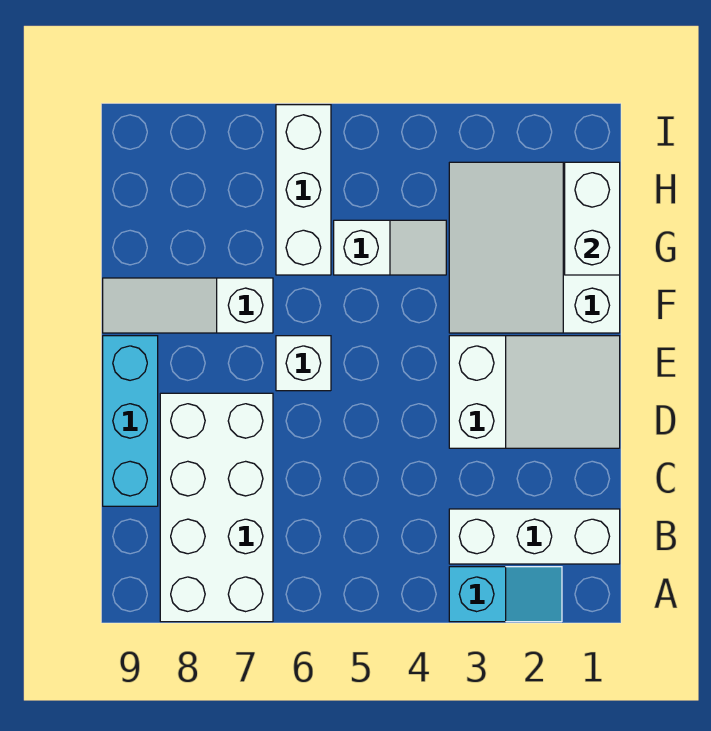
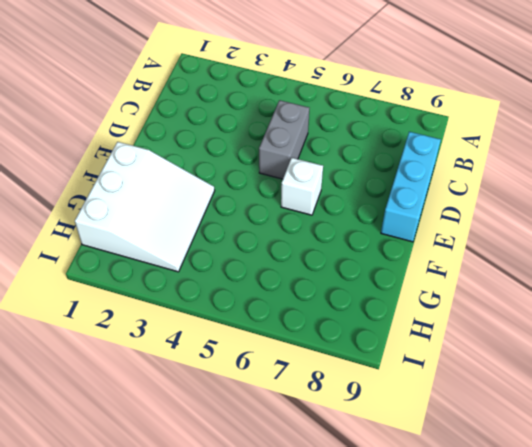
grey 1x2 brick [259,100,309,179] -> none
none -> cyan 1x2 slope [449,567,562,622]
none -> white 2x4 brick [160,393,273,622]

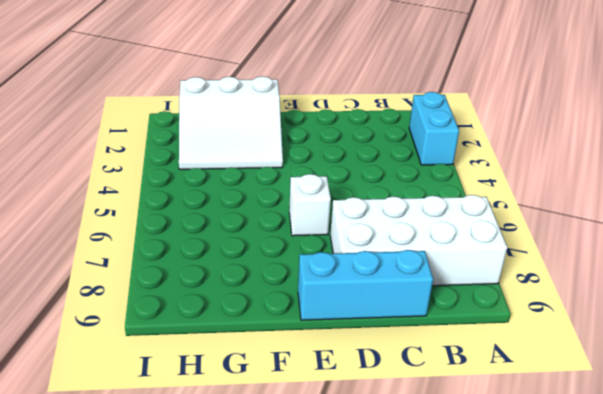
cyan 1x2 brick [409,92,459,165] -> cyan 1x2 slope [449,567,562,622]
none -> white 1x3 brick [449,509,620,564]
none -> white 2x3 slope [449,336,620,448]

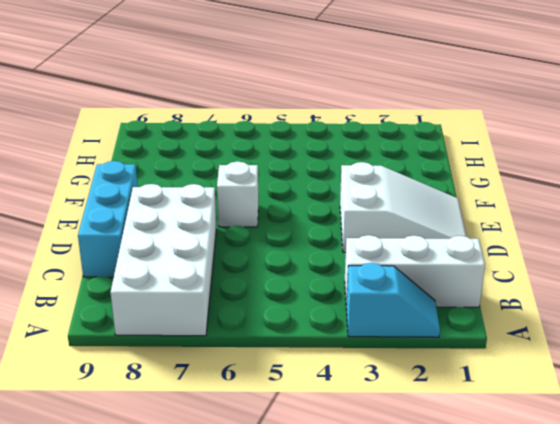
none -> white 3x3 slope [449,162,620,333]
none -> white 1x3 slope [103,278,273,333]

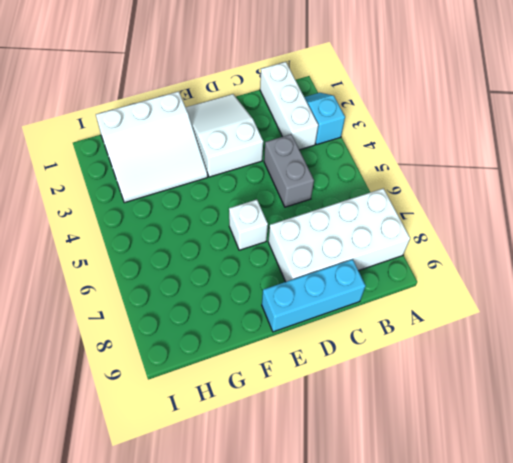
grey 1x2 brick [264,134,314,207] -> none
none -> white 1x3 slope [103,278,273,333]
none -> white 1x2 slope [334,220,446,275]

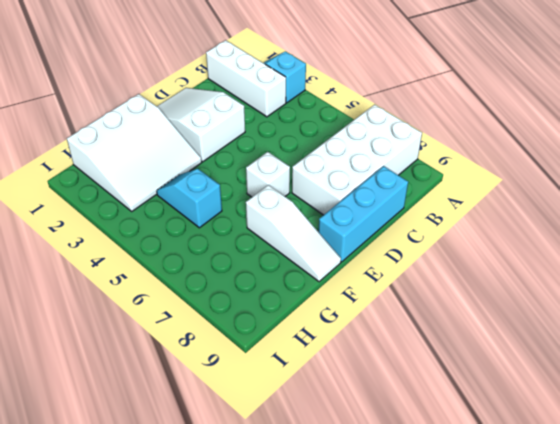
cyan 1x2 slope [157,169,222,228] -> white 1x2 slope [334,220,446,275]
none -> white 1x3 brick [276,105,331,275]
none -> white 1x2 brick [565,162,620,275]

